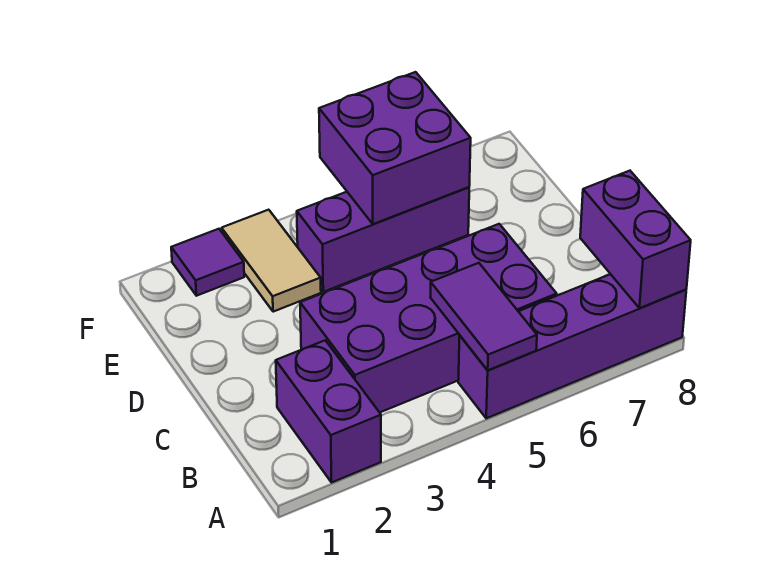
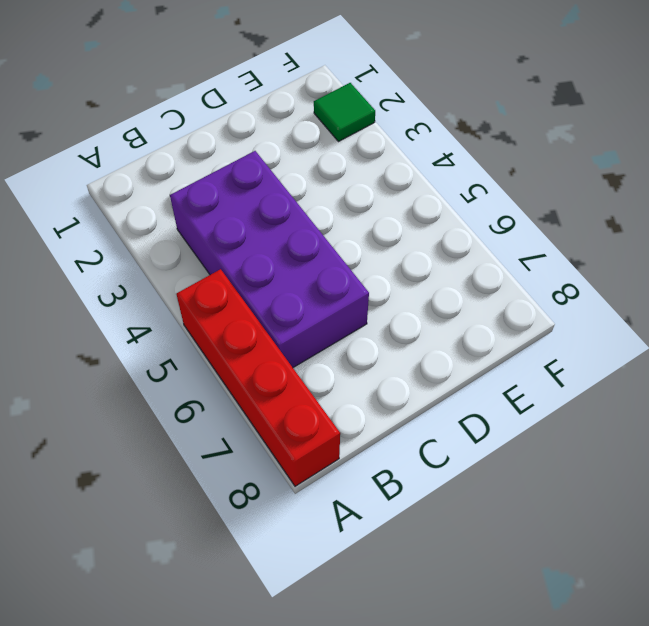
red 1x4 brick [176,269,340,486] -> purple 1x4 brick [458,274,686,418]
green 1x1 tile [314,83,375,142] -> purple 1x1 tile [171,229,244,296]
none -> purple 1x2 brick [276,340,381,482]
none -> tan 1x2 tile [222,210,321,312]

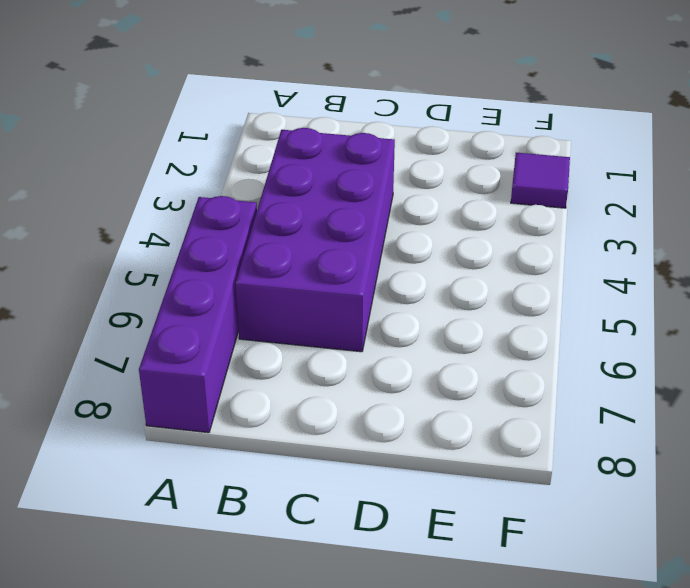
none -> purple 1x2 brick [276,340,381,482]
none -> tan 1x2 tile [222,210,321,312]

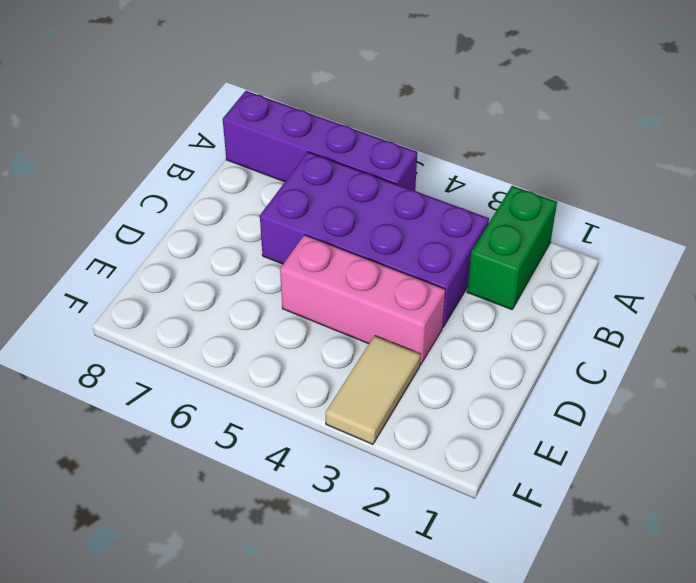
green 1x2 brick [467,186,557,310] -> purple 1x2 brick [276,340,381,482]
pink 1x3 brick [280,235,445,365] -> none
none -> purple 1x3 brick [297,187,469,292]
none -> purple 1x1 tile [171,229,244,296]

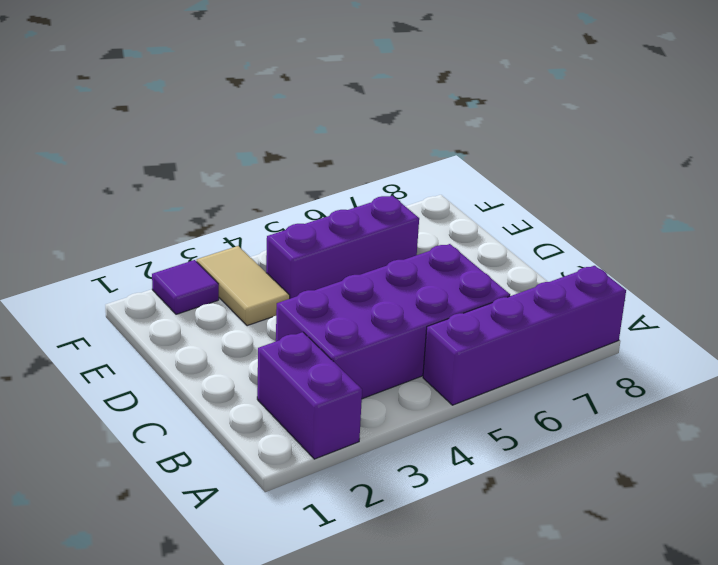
none -> purple 1x2 tile [430,263,537,370]
none -> purple 1x2 brick [580,171,691,308]

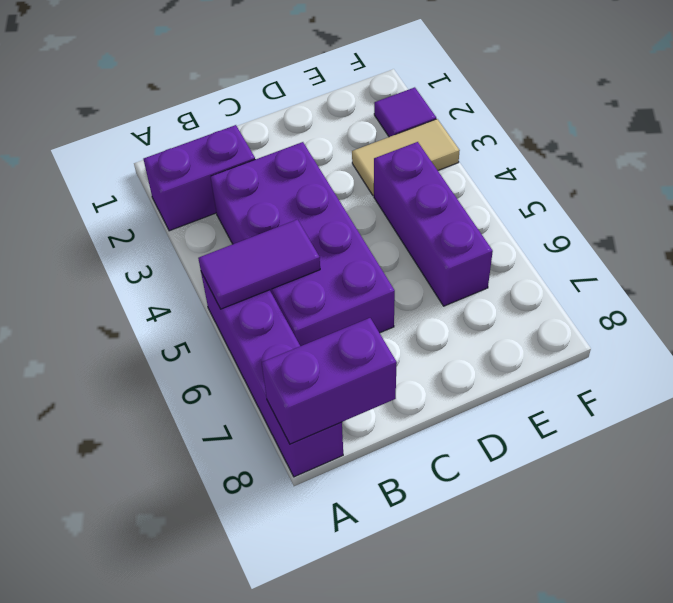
none -> purple 2x2 brick [319,72,471,224]

